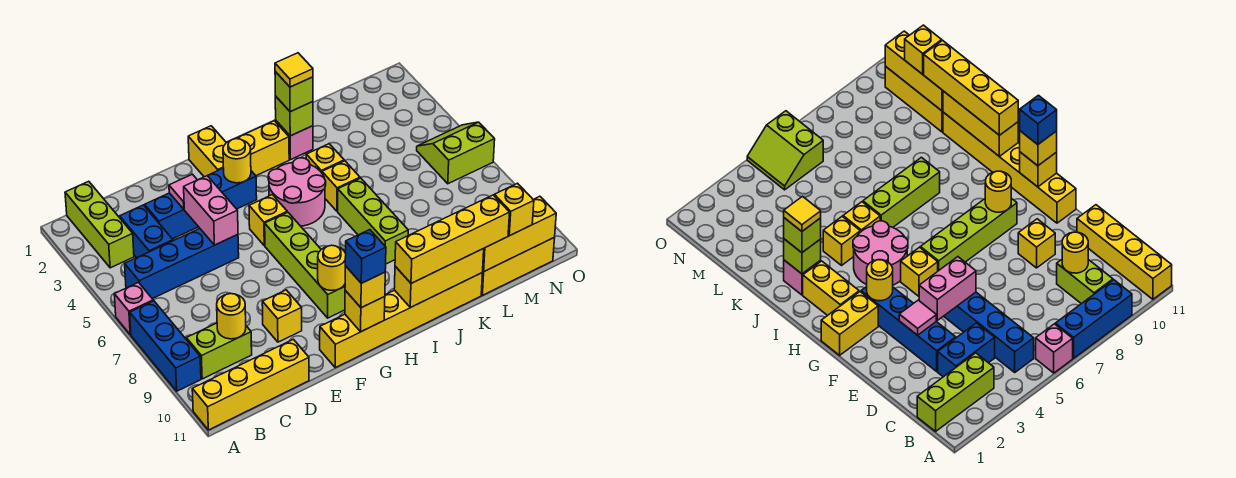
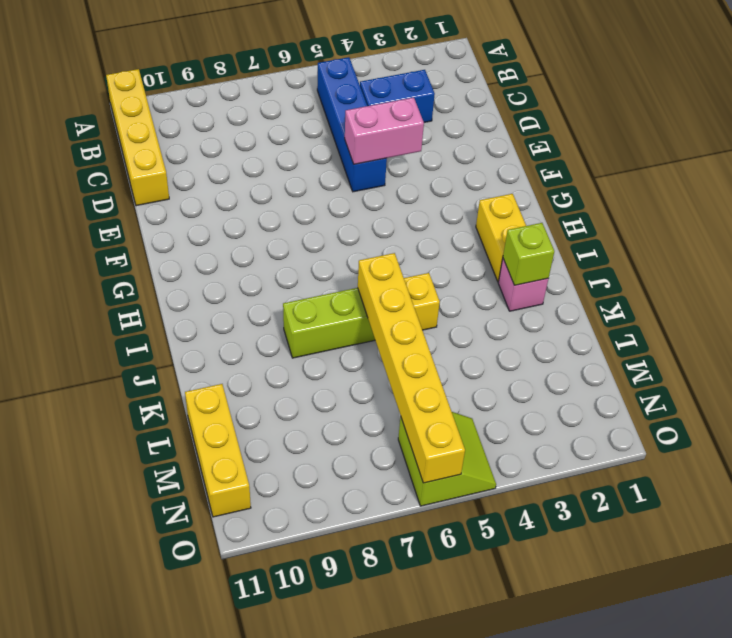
yellow 1x6 brick [358,253,465,483] -> yellow 1x6 brick moved to [320,273,482,368]
none -> pink 1x1 brick [114,283,153,335]
none -> blue 1x3 brick [130,301,201,391]
none -> lime 1x3 brick [65,181,134,268]
none -> lime 1x2 brick [186,323,252,379]

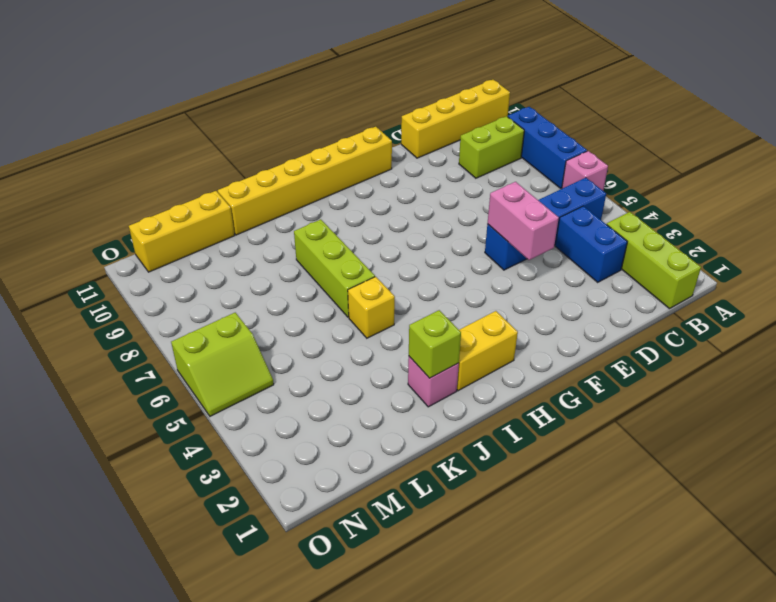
none -> blue 1x4 brick [145,168,257,239]
none -> yellow 1x1 brick [262,290,302,342]
none -> yellow 1x2 brick [188,126,226,177]
none -> yellow 1x1 brick [249,195,287,246]

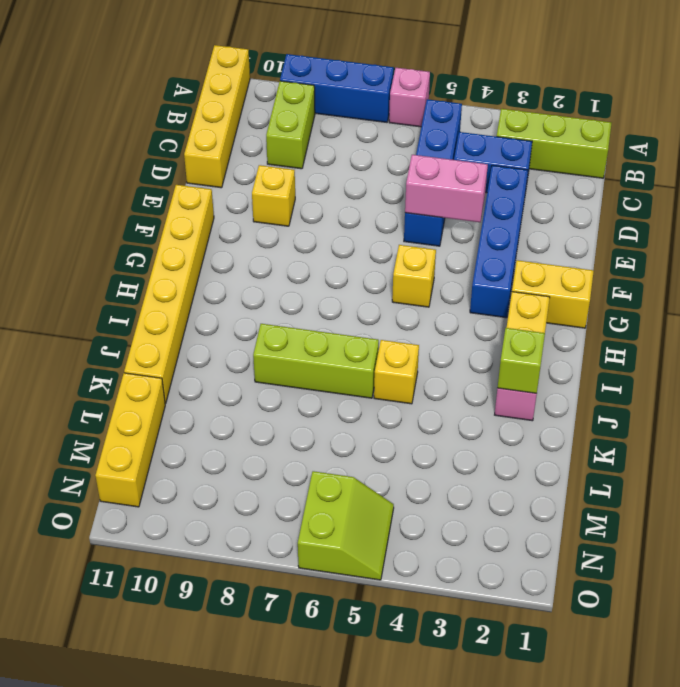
none -> lime 1x4 brick [265,212,345,318]
none -> pink 2x2 round brick [268,158,326,226]
none -> yellow 1x1 brick [306,144,344,173]
none -> yellow 1x1 round brick [217,293,246,339]

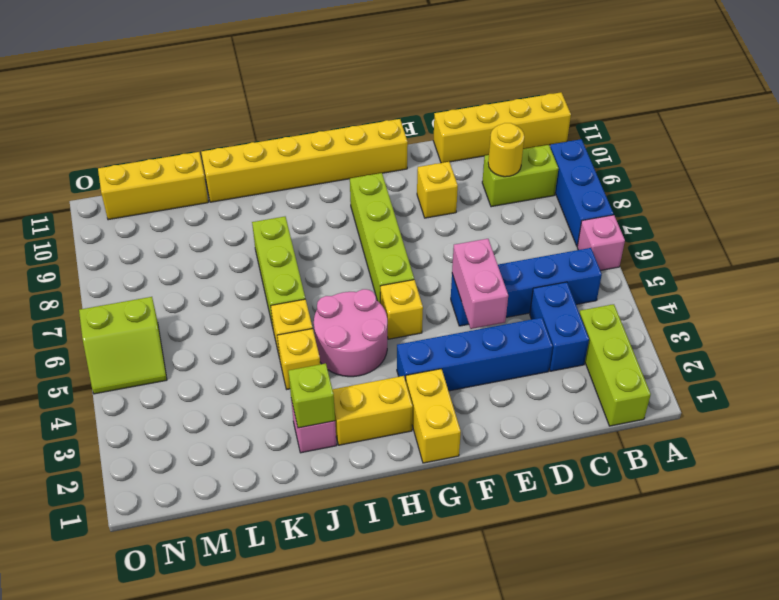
none -> pink 1x1 tile [169,174,197,209]
none -> yellow 1x1 round brick [223,139,251,183]
none -> yellow 1x1 round brick [318,245,346,291]
none -> yellow 1x1 brick [345,291,385,332]

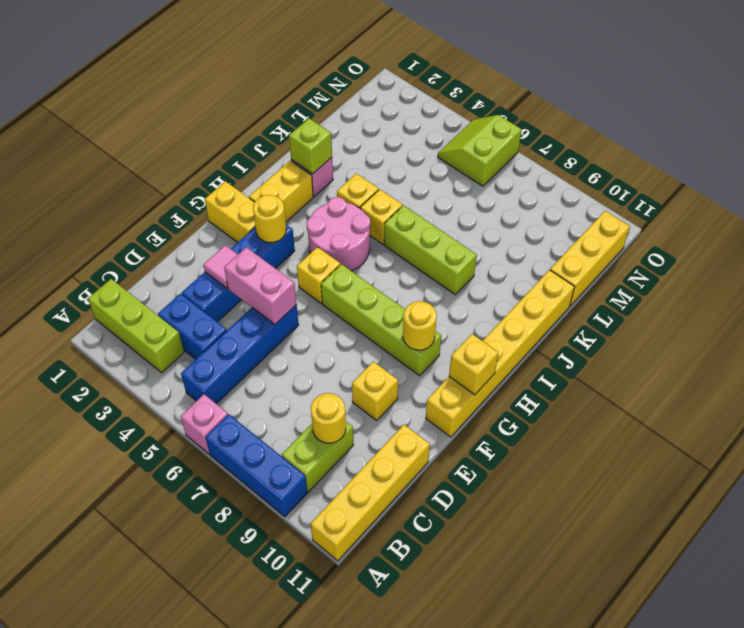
none -> yellow 1x3 brick [394,249,484,308]
none -> yellow 1x3 brick [483,196,556,272]
none -> yellow 1x1 brick [345,266,385,308]
none -> yellow 1x4 brick [395,195,510,283]

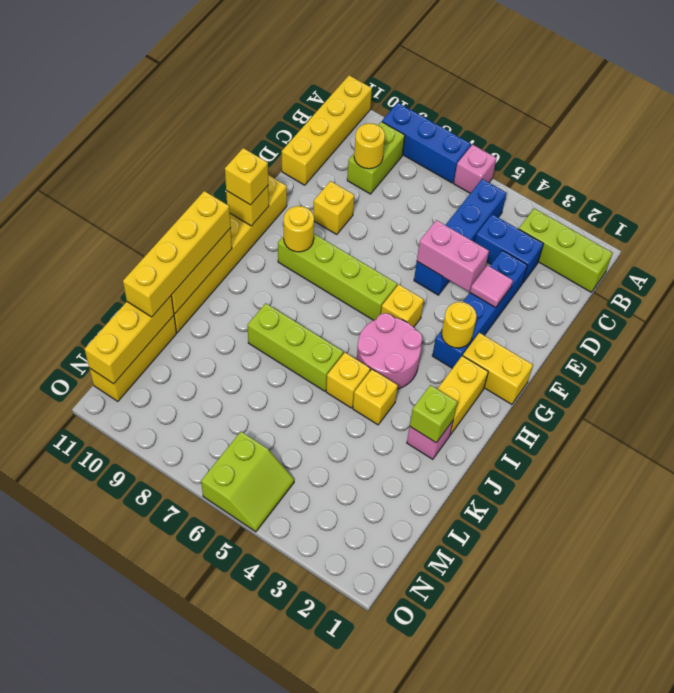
none -> lime 1x1 brick [275,72,313,112]
none -> yellow 1x1 brick [494,183,534,236]
none -> blue 1x1 brick [345,230,386,283]
none -> yellow 1x1 tile [275,53,313,87]

